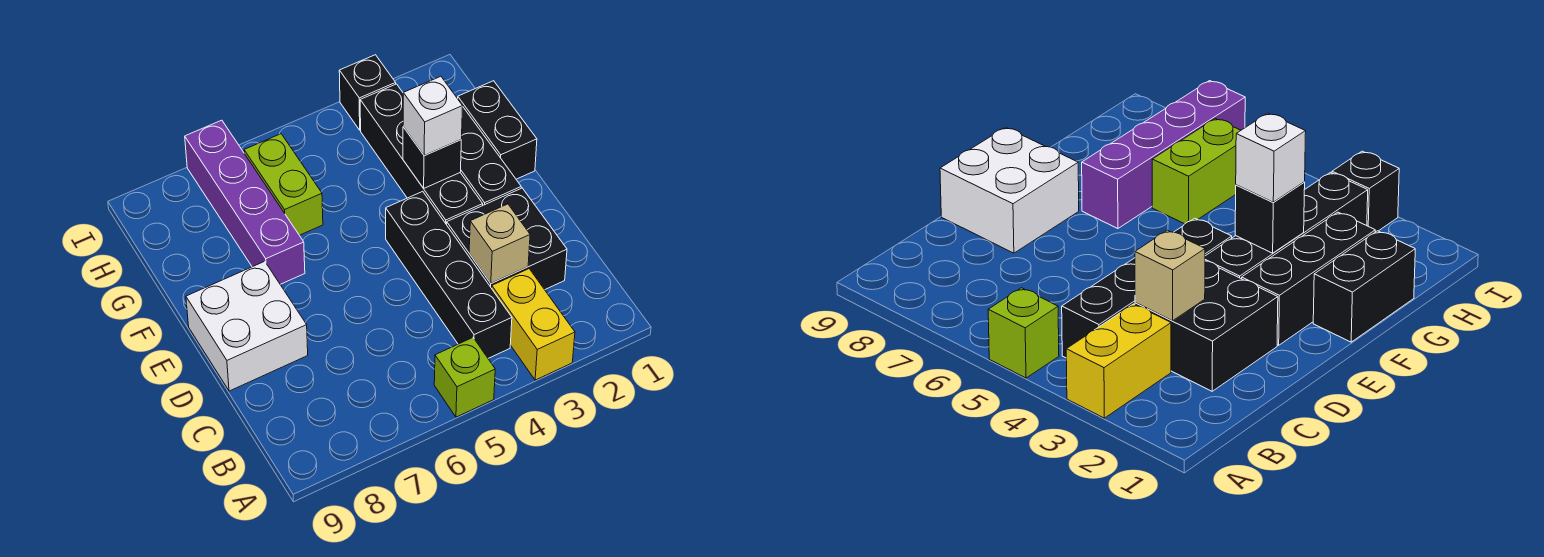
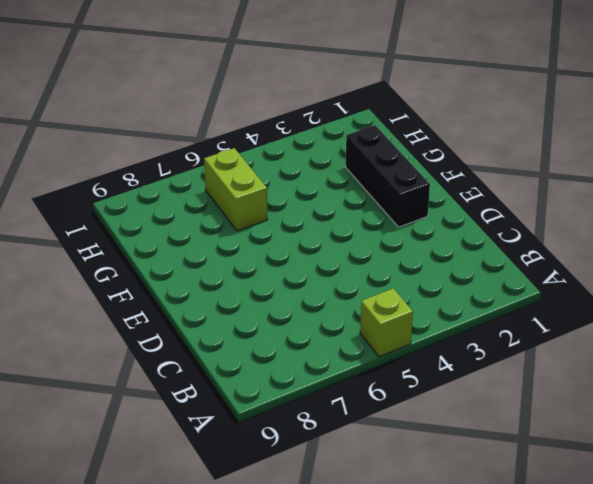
none -> yellow 1x2 brick [492,269,575,380]
none -> black 1x4 brick [386,191,512,358]
none -> black 2x2 brick [447,188,567,290]

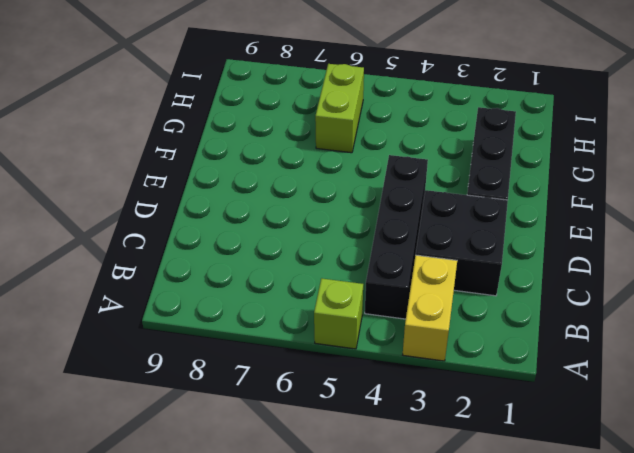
none -> white 2x2 brick [186,261,308,391]
none -> black 1x4 brick [360,84,483,225]
none -> black 1x2 brick [458,81,537,179]

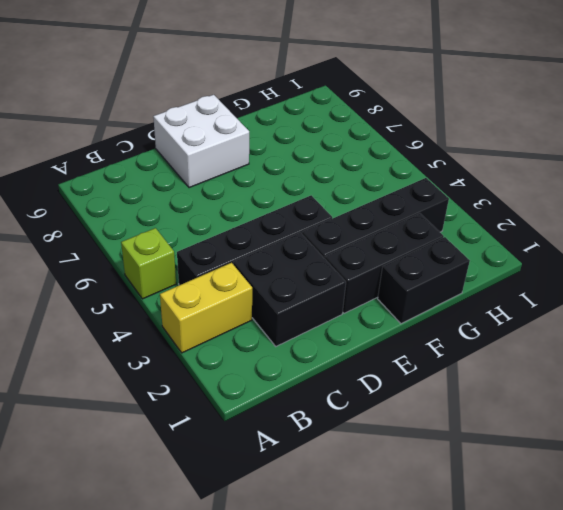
none -> purple 1x4 brick [185,120,305,284]
none -> lime 1x2 brick [244,134,323,235]
none -> black 1x1 brick [339,55,396,130]

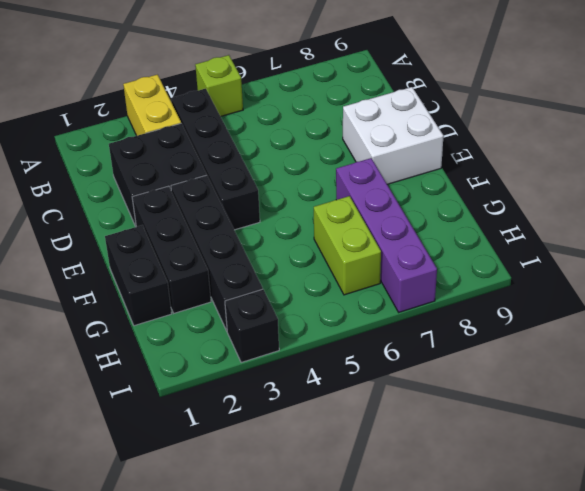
none -> tan 1x1 brick [469,204,530,283]
none -> black 1x1 brick [403,127,461,188]
none -> white 1x1 brick [403,76,463,156]

